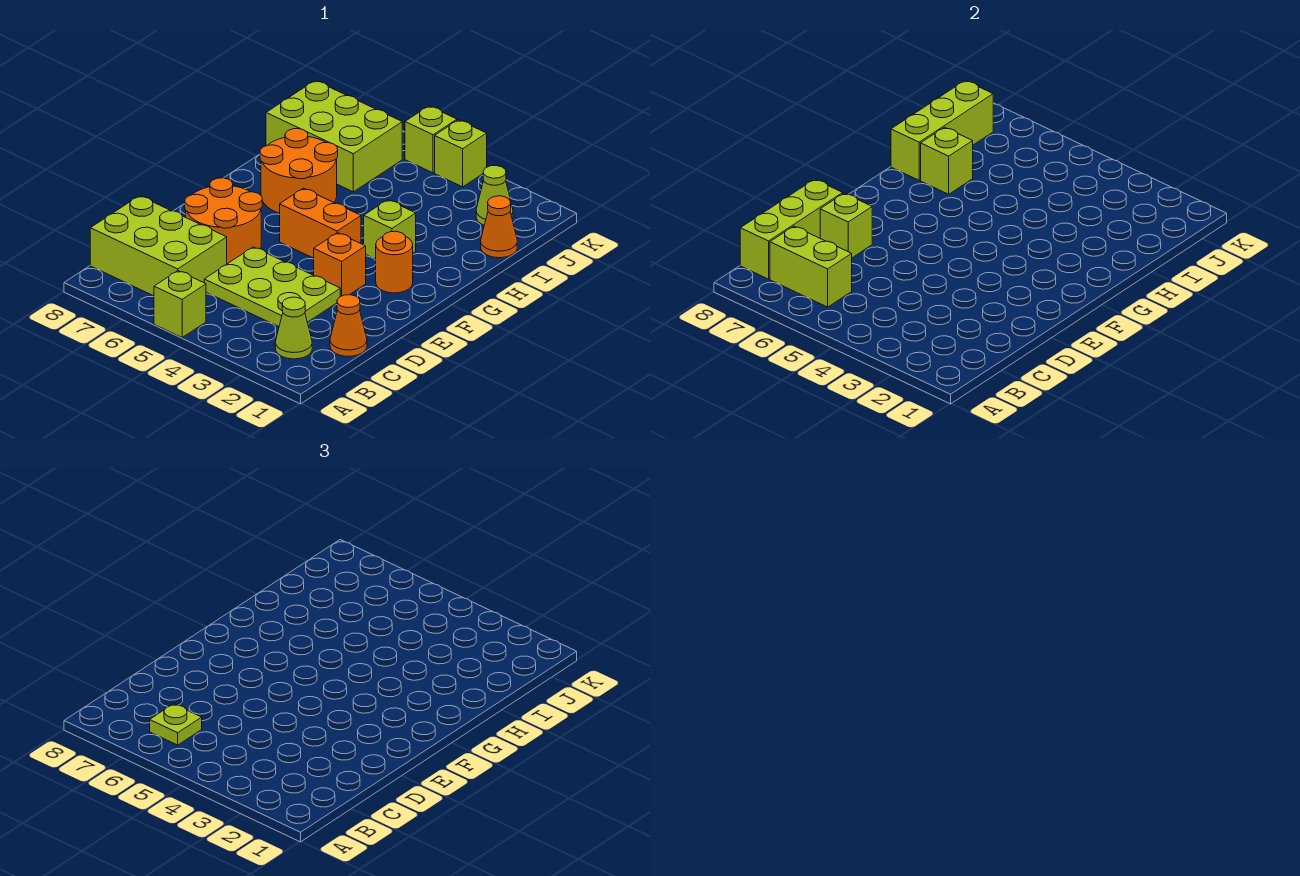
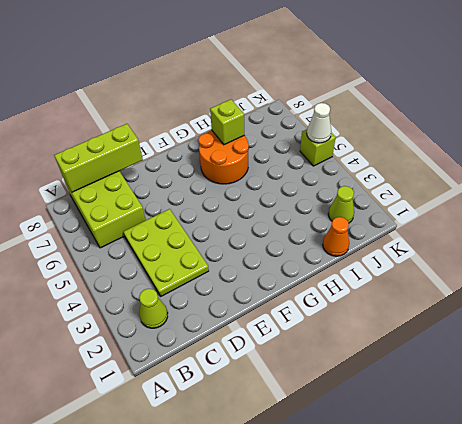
white 1x1 cone [307,103,331,143] -> none
none -> lime 1x1 brick [154,271,206,337]
none -> orange 1x1 cone [330,295,367,356]
none -> orange 2x2 round brick [185,178,262,264]

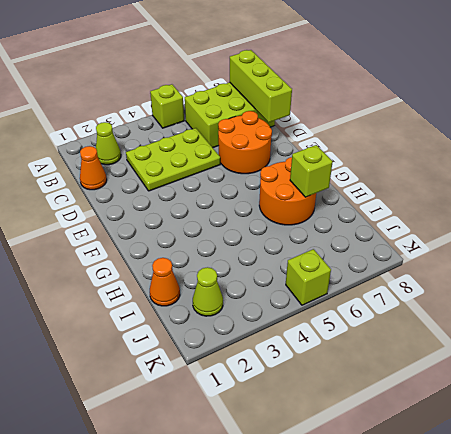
none -> orange 1x1 brick [314,233,366,297]
none -> orange 1x1 round brick [376,231,413,293]
none -> orange 1x2 brick [280,188,361,258]

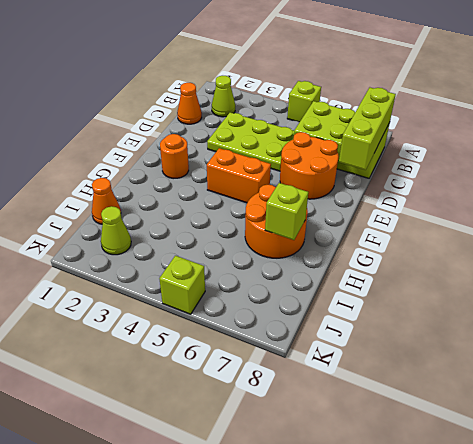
none -> orange 1x1 brick [314,233,366,297]
none -> lime 1x1 brick [364,200,416,259]
none -> lime 2x3 brick [266,81,402,192]

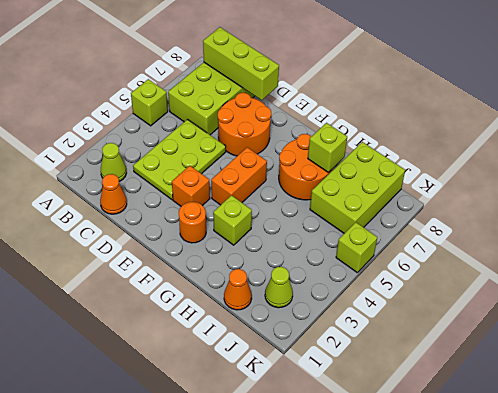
none -> lime 1x1 brick [435,120,487,187]
none -> lime 1x2 brick [770,226,852,307]
none -> lime 1x1 brick [820,193,872,258]

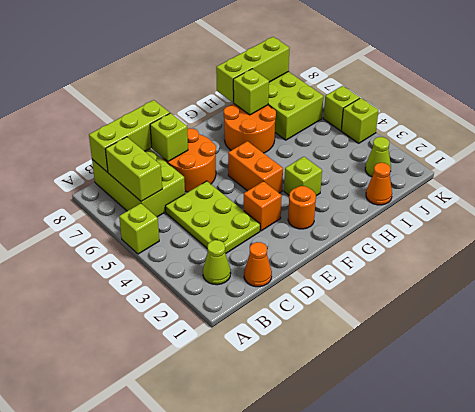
none -> lime 1x1 plate [150,704,202,745]

